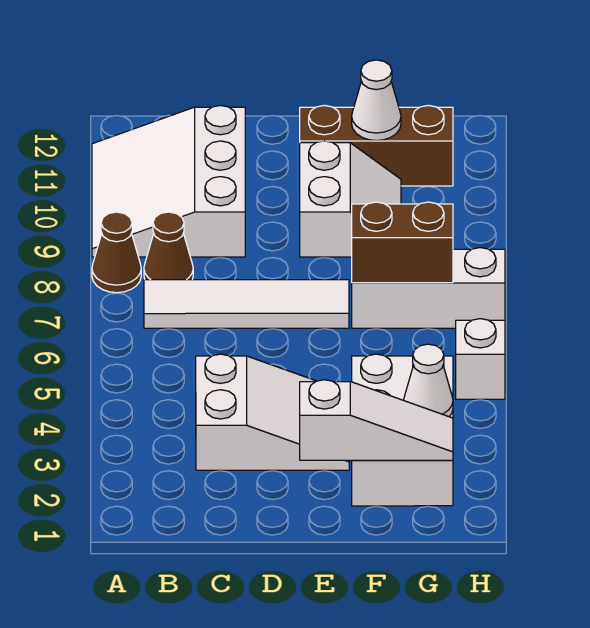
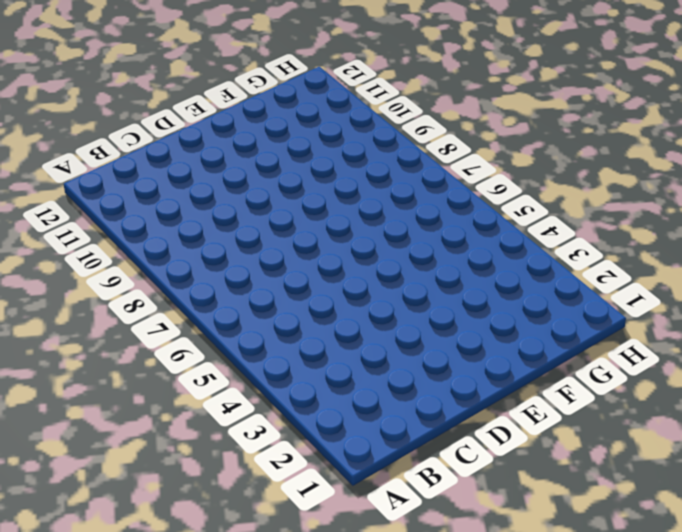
none -> brown 1x1 cone [92,212,141,293]
none -> white 3x3 slope [92,106,245,257]
none -> white 1x4 tile [144,280,349,328]

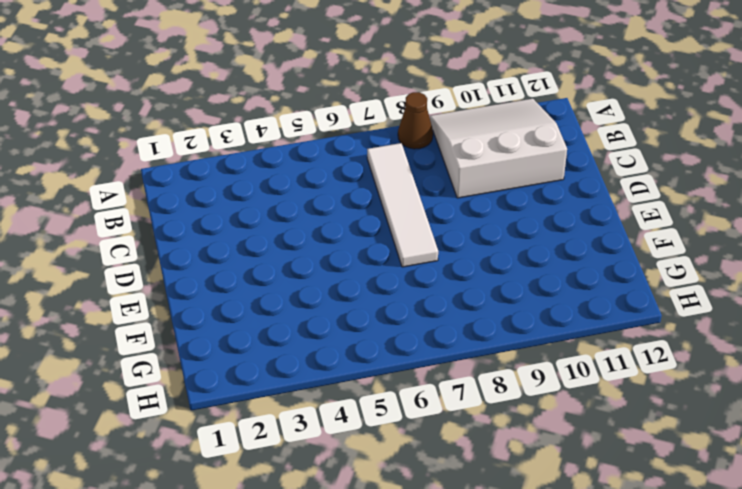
none -> brown 1x1 cone [144,212,193,280]
none -> white 2x3 slope [196,354,349,470]
none -> white 2x2 slope [300,141,401,257]

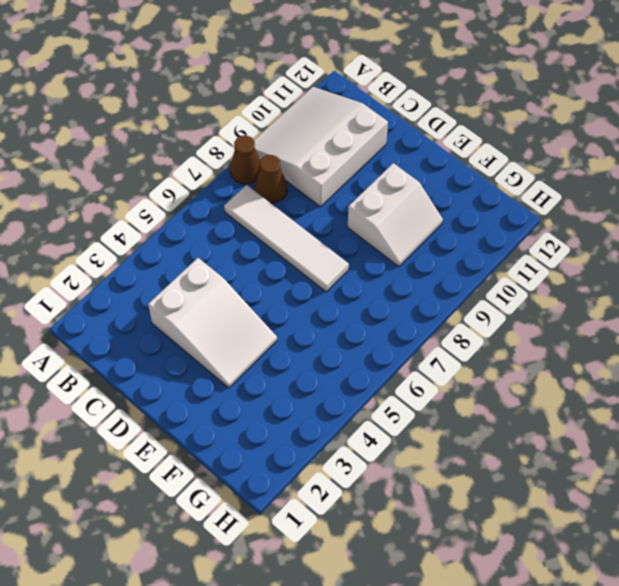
none -> brown 1x3 brick [300,105,453,186]
none -> white 2x3 brick [352,354,453,506]
none -> white 1x3 brick [352,248,505,328]

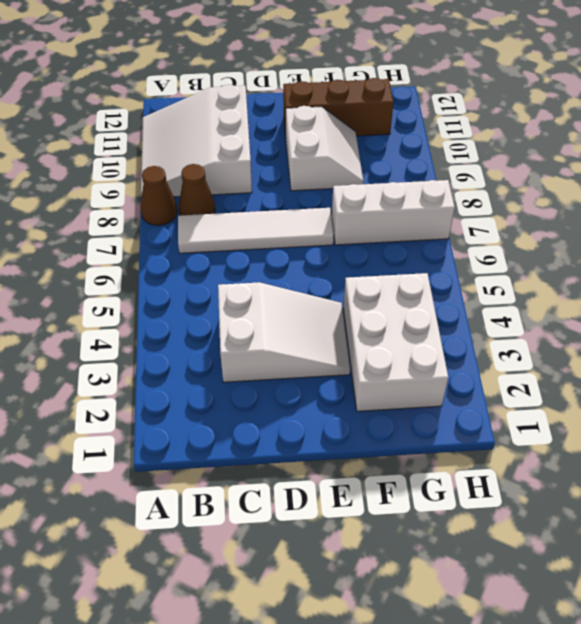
none -> white 1x1 brick [456,319,505,399]
none -> white 1x3 slope [300,380,453,460]
none -> brown 1x2 brick [352,202,453,283]

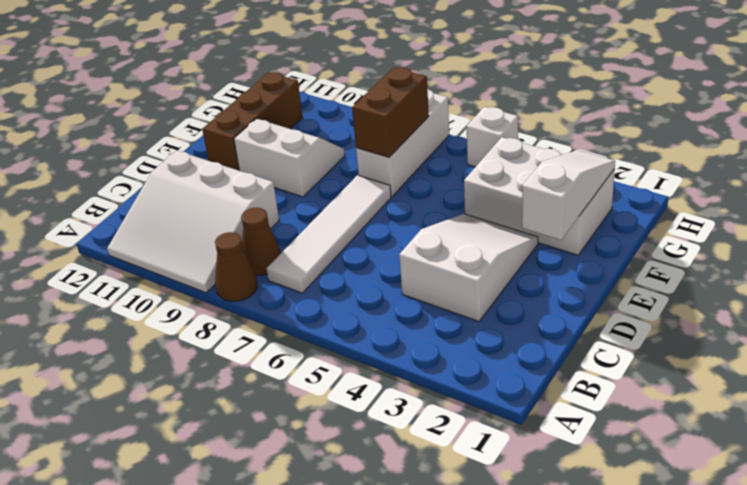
none -> white 1x1 cone [352,60,401,141]
none -> white 1x1 cone [404,344,453,417]

